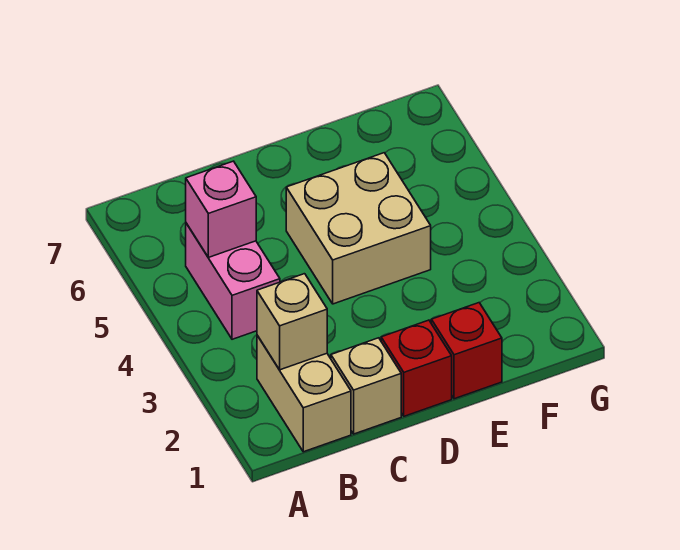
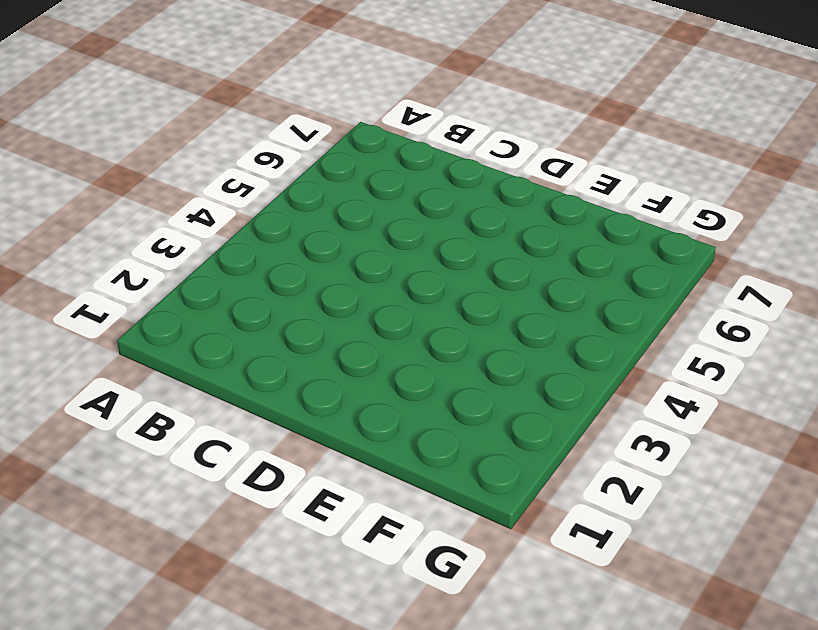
none -> tan 1x2 brick [257,335,351,452]
none -> pink 1x2 brick [186,223,280,339]

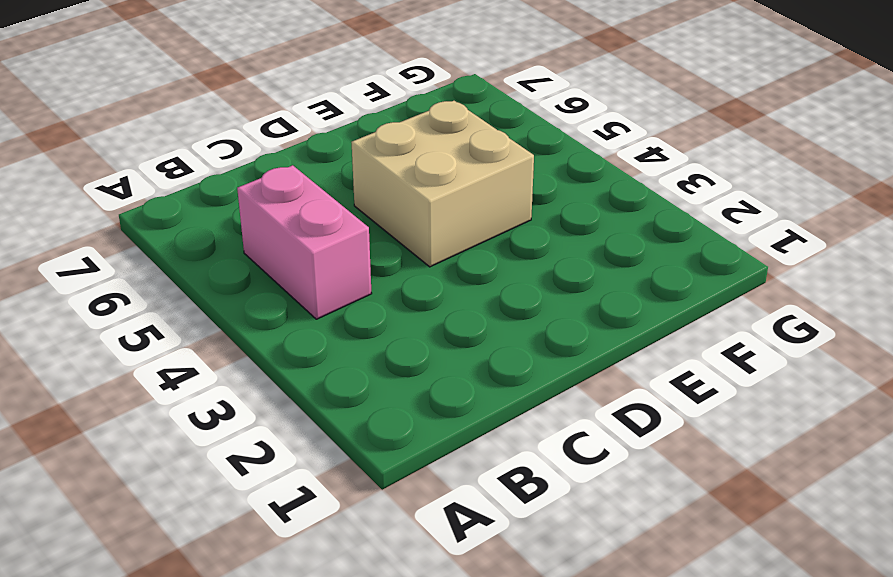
none -> tan 1x2 brick [257,335,351,452]
none -> tan 1x1 brick [331,338,401,434]

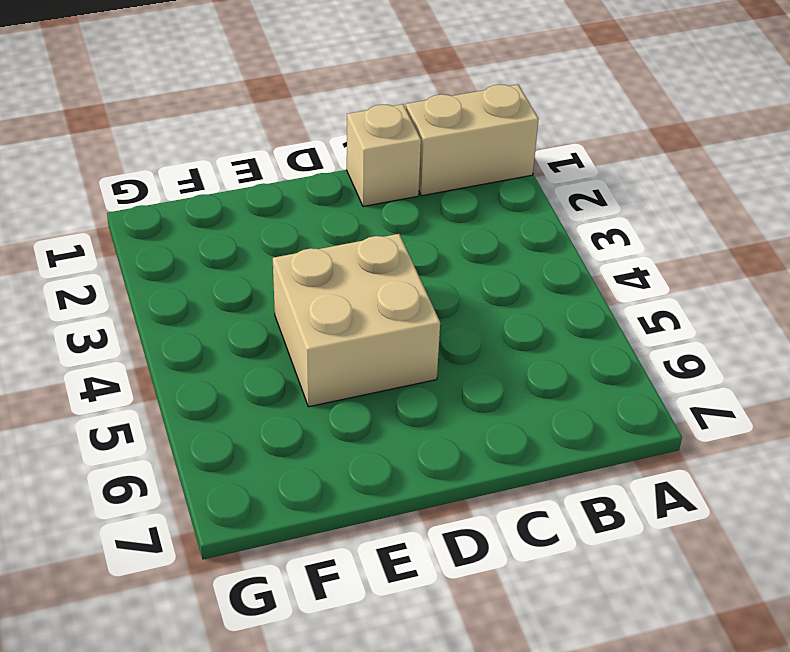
tan 1x2 brick [406,85,539,196] -> tan 1x2 brick turned to [257,335,351,452]
none -> pink 1x2 brick [186,223,280,339]
none -> red 1x1 brick [381,320,452,416]

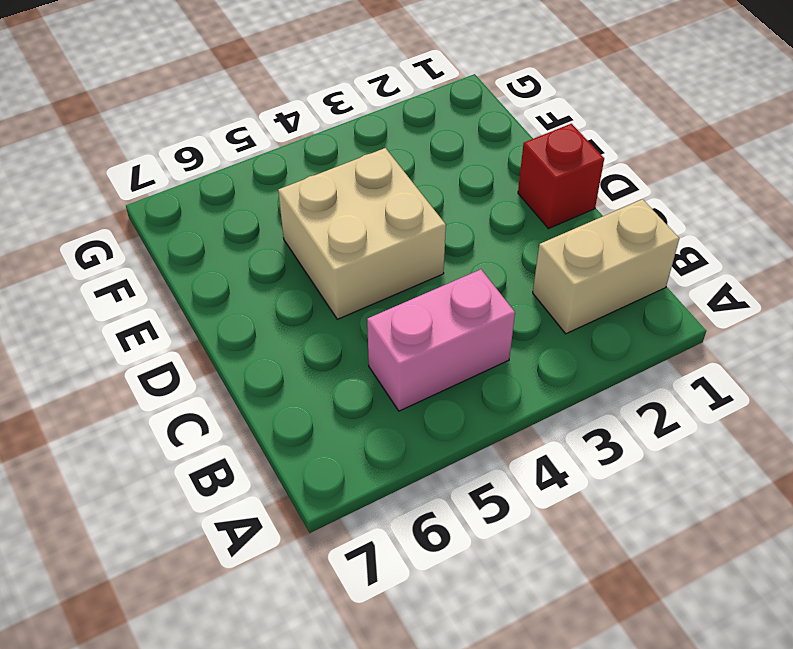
none -> tan 1x1 brick [331,338,401,434]
none -> red 1x1 brick [431,303,502,399]

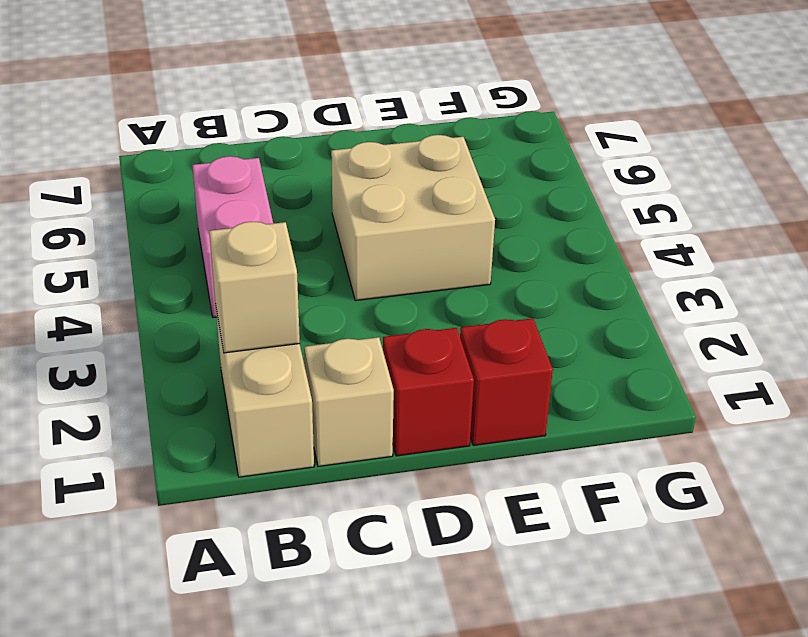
none -> pink 1x1 brick [186,161,256,257]

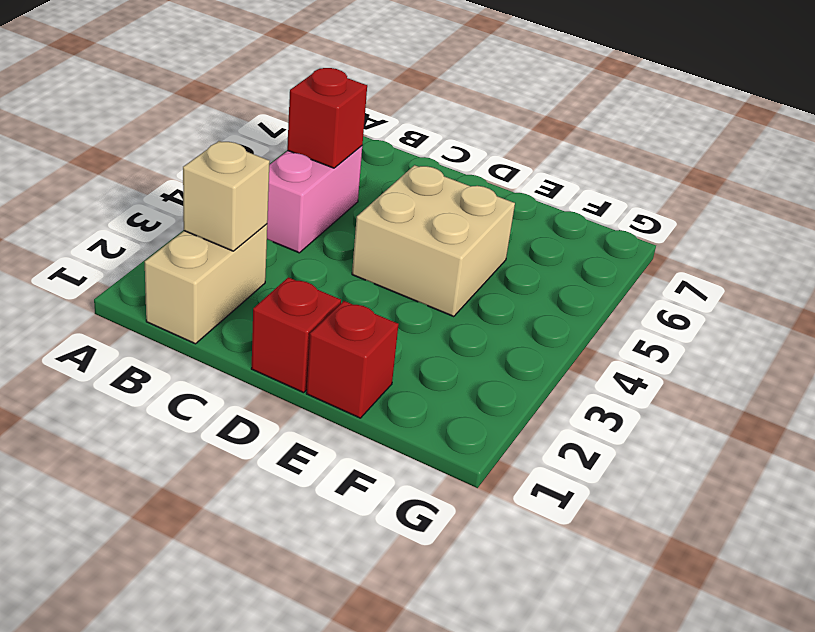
red 1x1 brick [287,68,367,168] -> pink 1x1 brick [186,161,256,257]
none -> tan 1x1 brick [331,338,401,434]

